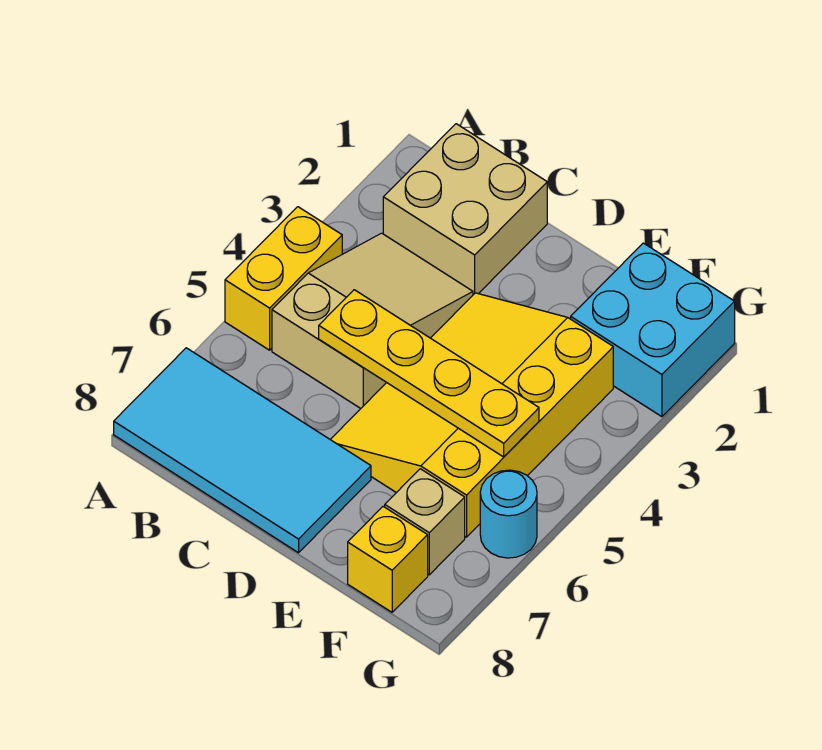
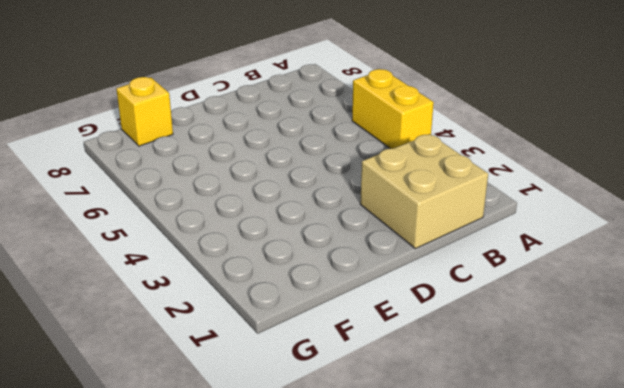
none -> cyan 2x4 tile [114,348,371,553]
none -> tan 2x3 slope [272,233,473,408]

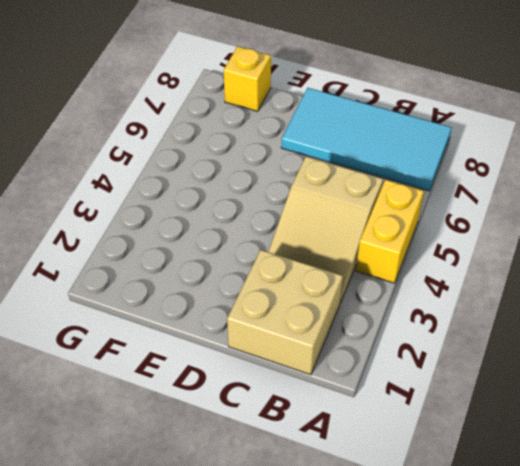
none -> yellow 3x4 slope [330,293,613,537]
none -> cyan 2x2 brick [571,243,735,417]

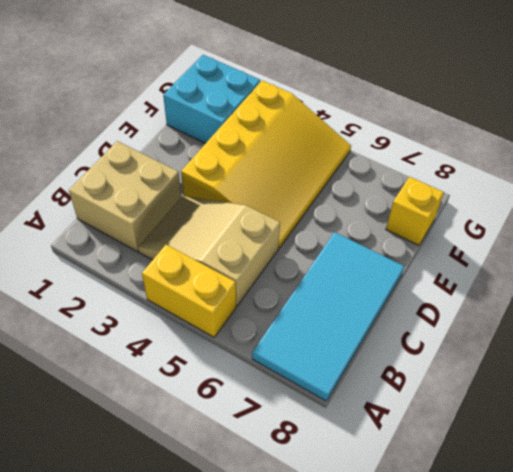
yellow 3x4 slope [181,81,351,248] -> yellow 3x4 slope turned to [330,293,613,537]
none -> tan 1x1 brick [385,469,465,575]
none -> cyan 1x1 round brick [480,470,537,558]

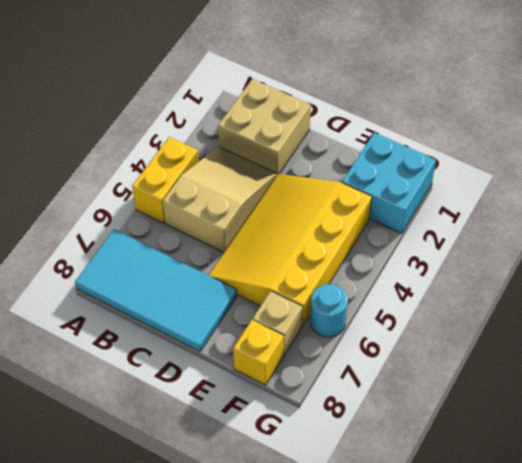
none -> yellow 1x4 plate [319,290,539,457]

